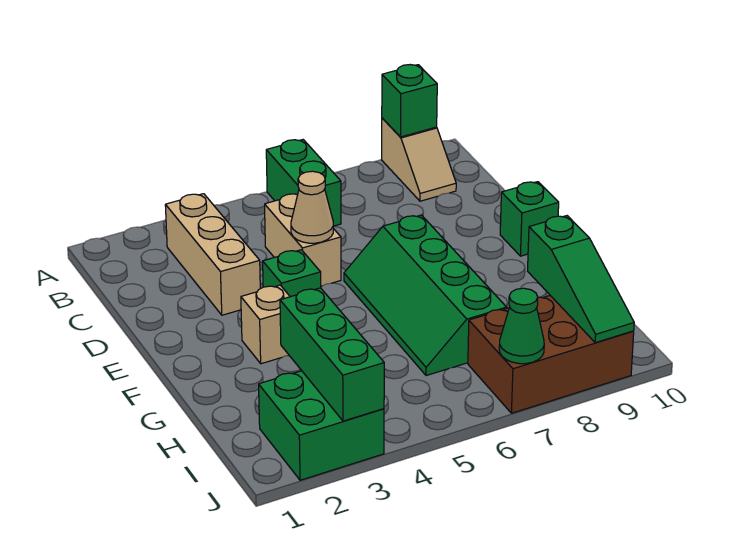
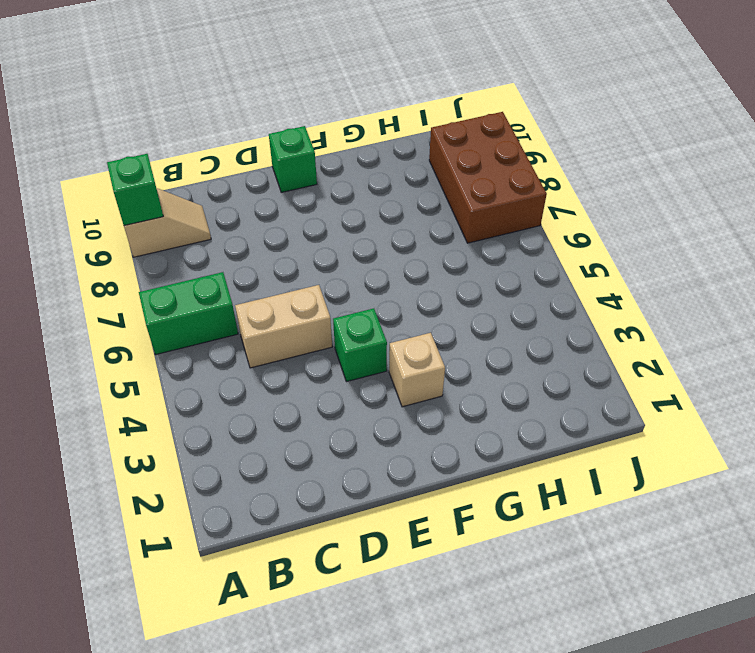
none -> tan 1x3 brick [165,194,260,315]
none -> green 2x4 slope [344,215,507,376]
none -> green 2x2 brick [259,371,384,480]

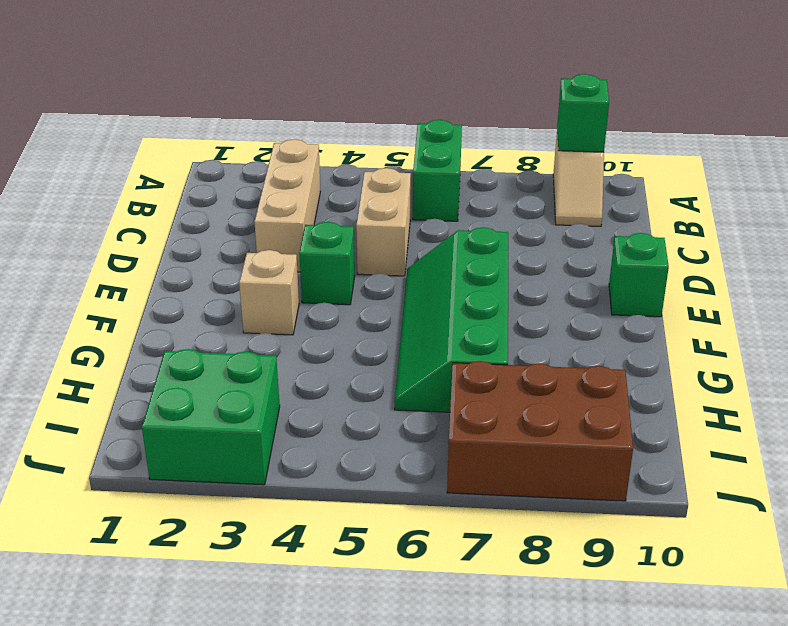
none -> tan 1x1 cone [291,171,333,243]
none -> green 1x3 brick [280,288,384,421]
none -> green 1x3 slope [528,216,634,343]

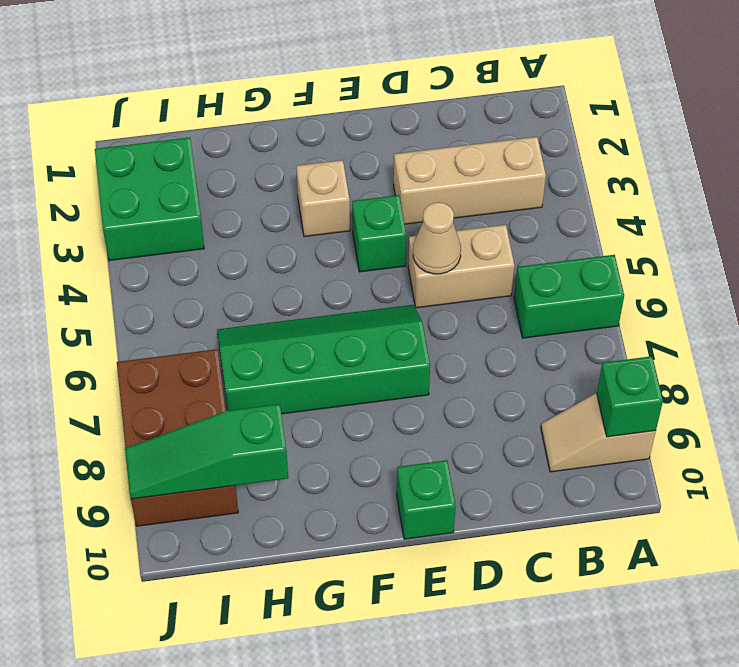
none -> green 1x3 brick [280,288,384,421]
none -> green 1x1 cone [499,288,544,364]

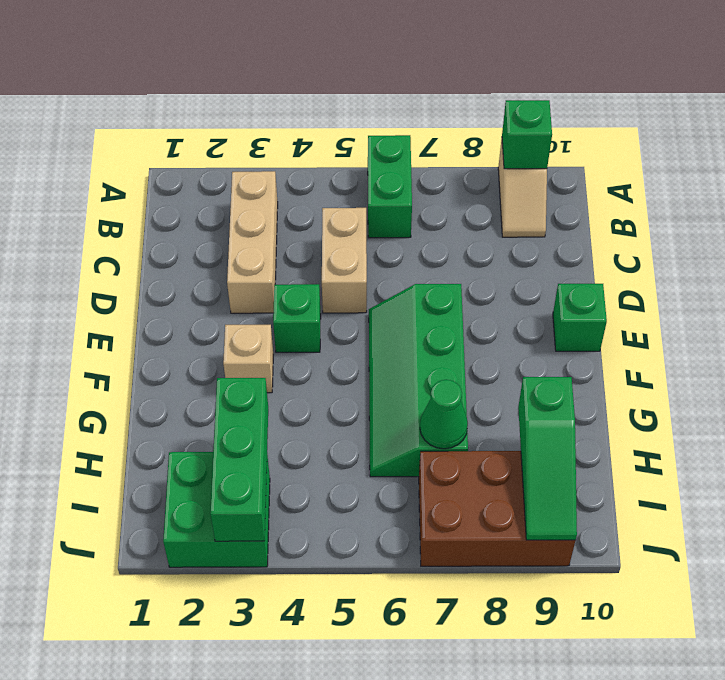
green 1x1 cone [420,380,468,449] -> green 1x1 cone moved to [499,288,544,364]
none -> tan 1x1 cone [291,171,333,243]

